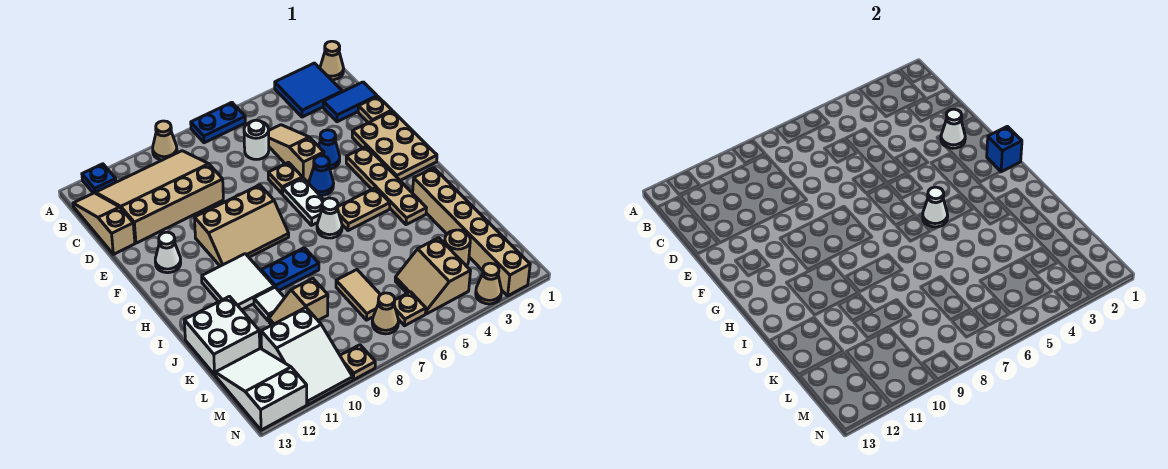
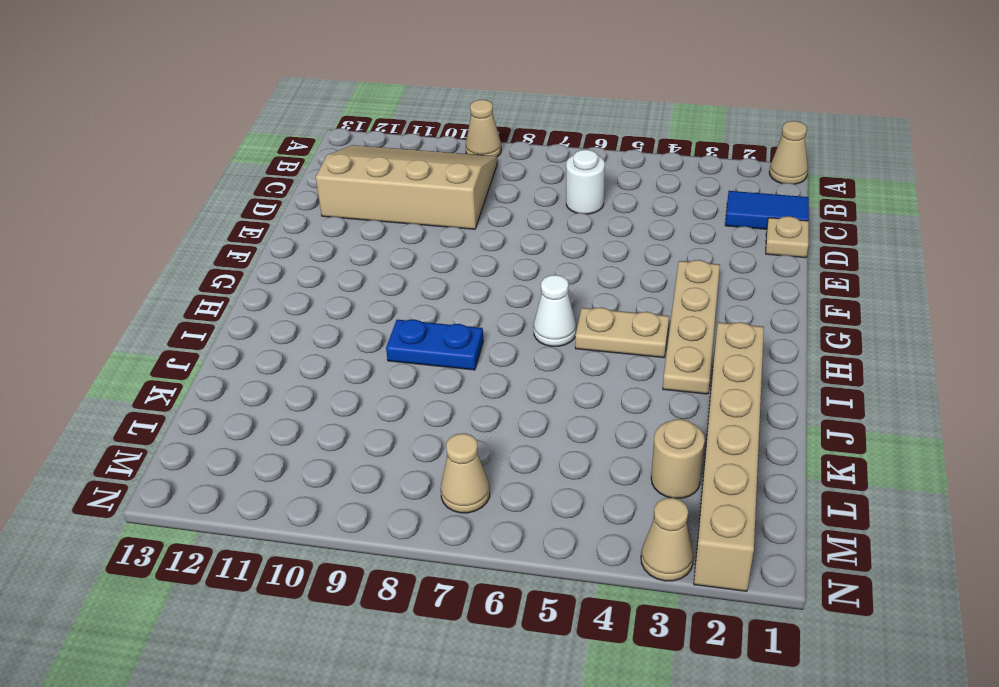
none -> blue 2x2 tile [275,63,342,117]
none -> blue 1x2 plate [191,102,245,143]
none -> blue 1x1 plate [82,164,116,193]
none -> tan 1x3 slope [73,193,135,254]

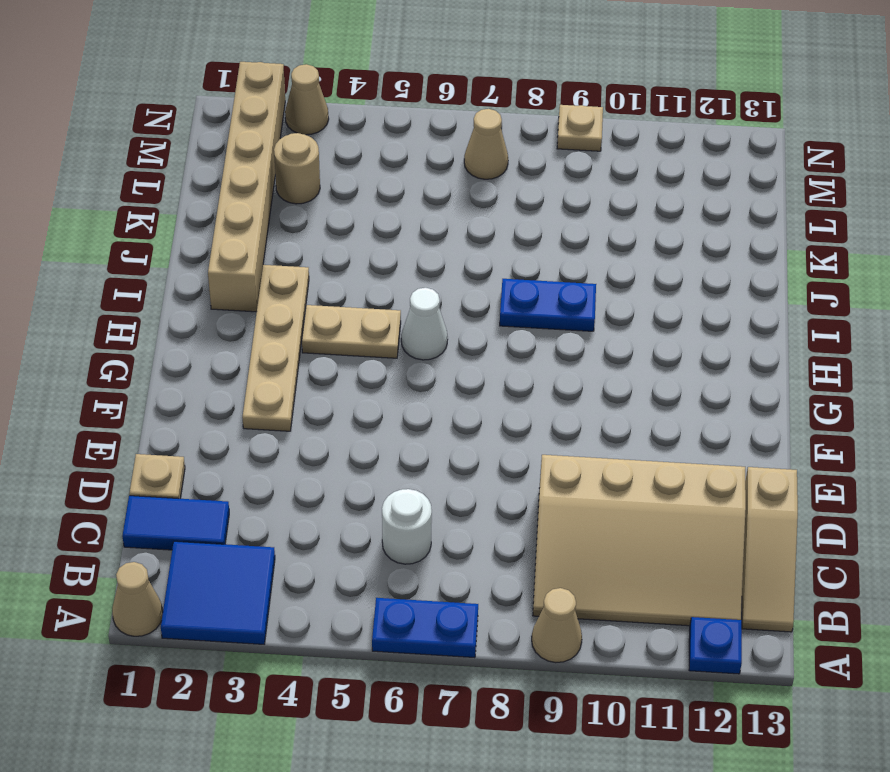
none -> tan 1x3 slope [269,125,324,181]
none -> tan 2x3 plate [352,111,437,180]
none -> blue 1x1 cone [319,130,340,169]
none -> tan 1x1 plate [268,162,302,194]

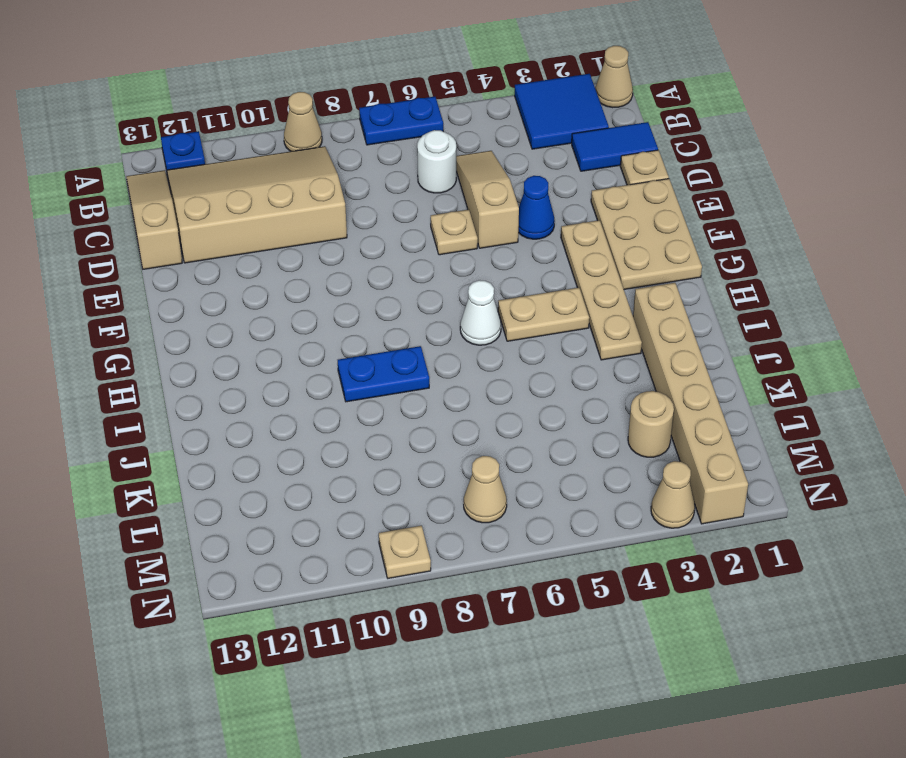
none -> blue 1x1 cone [309,156,334,195]
none -> white 1x2 plate [283,178,324,225]
none -> tan 2x3 slope [194,185,289,266]
none -> white 1x1 cone [155,232,181,273]

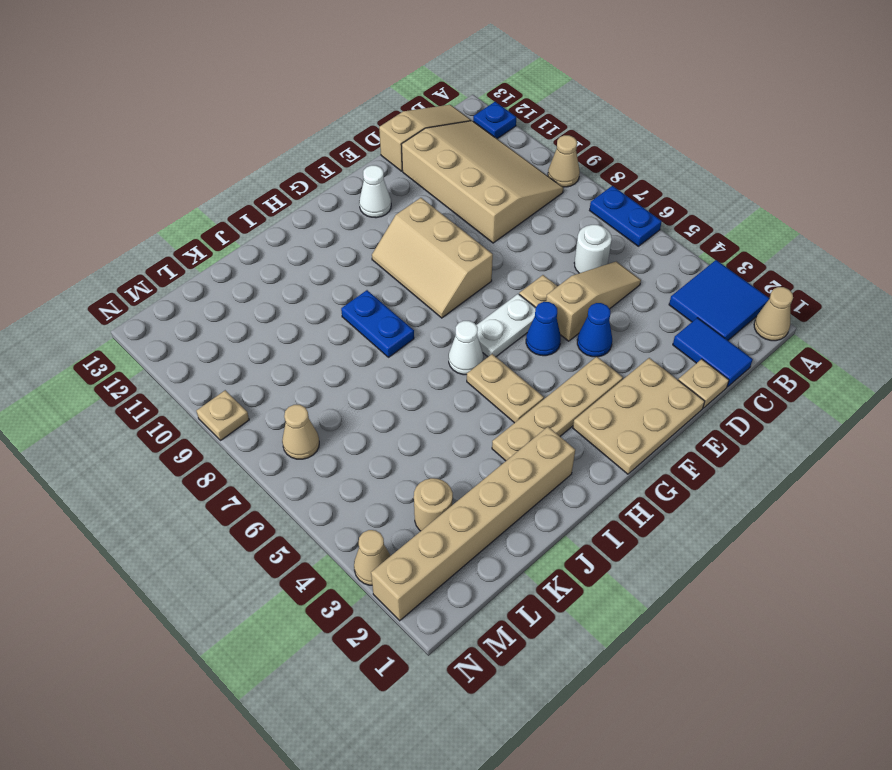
none -> white 2x2 tile [202,254,275,310]
none -> white 1x1 tile [254,287,285,321]
none -> white 2x2 brick [184,296,260,375]
none -> tan 1x2 tile [336,270,380,320]

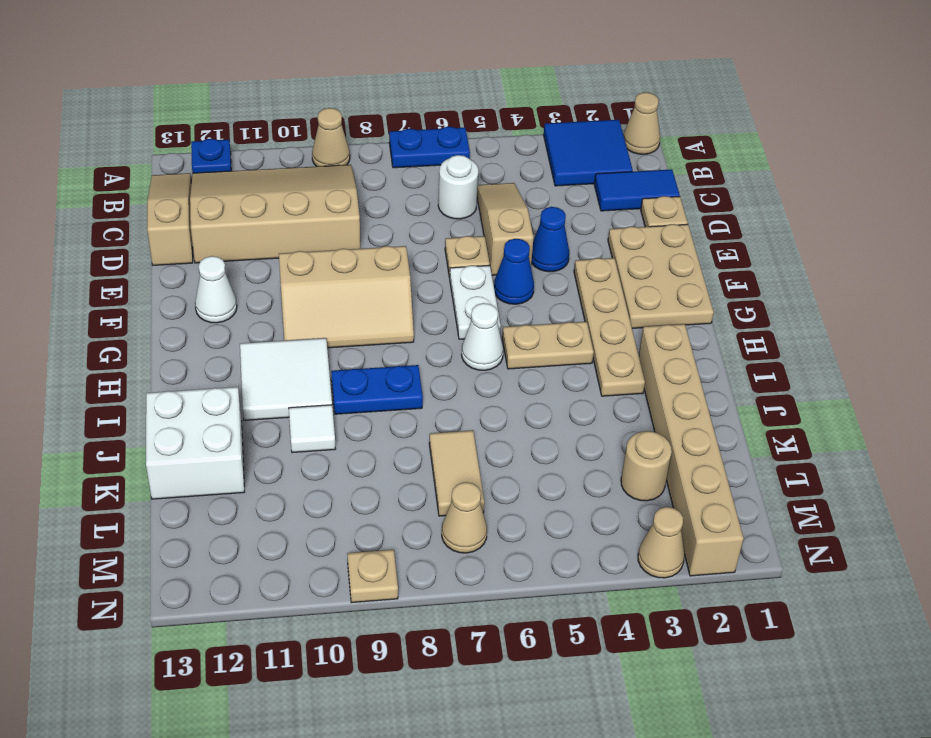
none -> tan 1x2 slope [269,279,328,325]
none -> tan 2x2 slope [395,238,470,314]
none -> white 2x3 slope [261,308,353,405]
none -> white 2x3 slope [215,348,307,430]

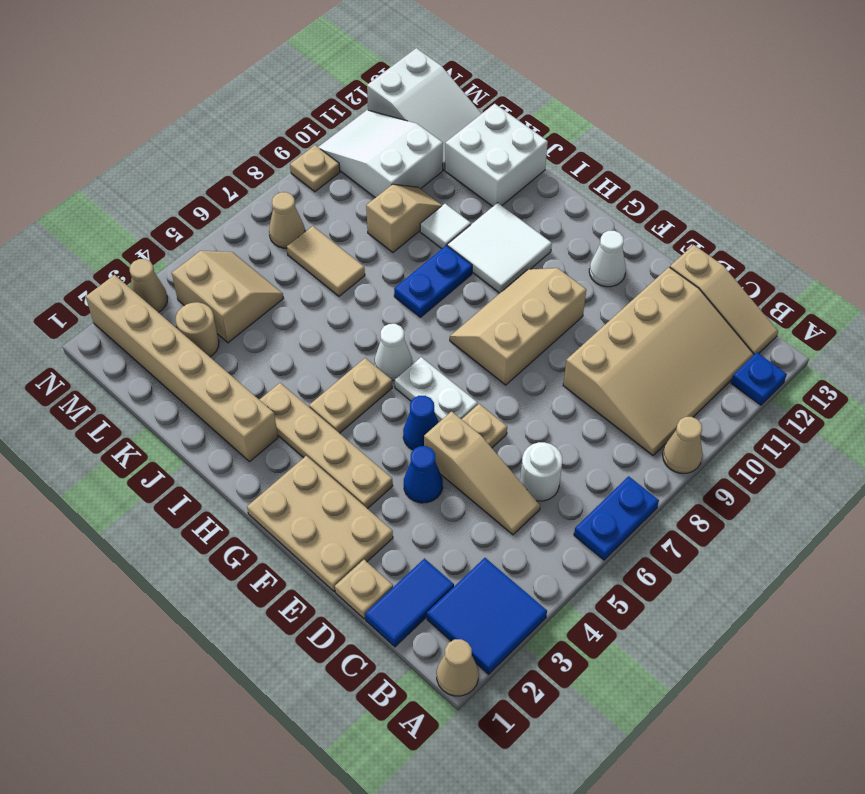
none -> tan 1x1 plate [394,292,426,326]
none -> white 1x1 cone [941,109,965,148]
none -> blue 1x1 brick [987,126,1022,172]
none -> white 1x1 cone [923,187,948,227]

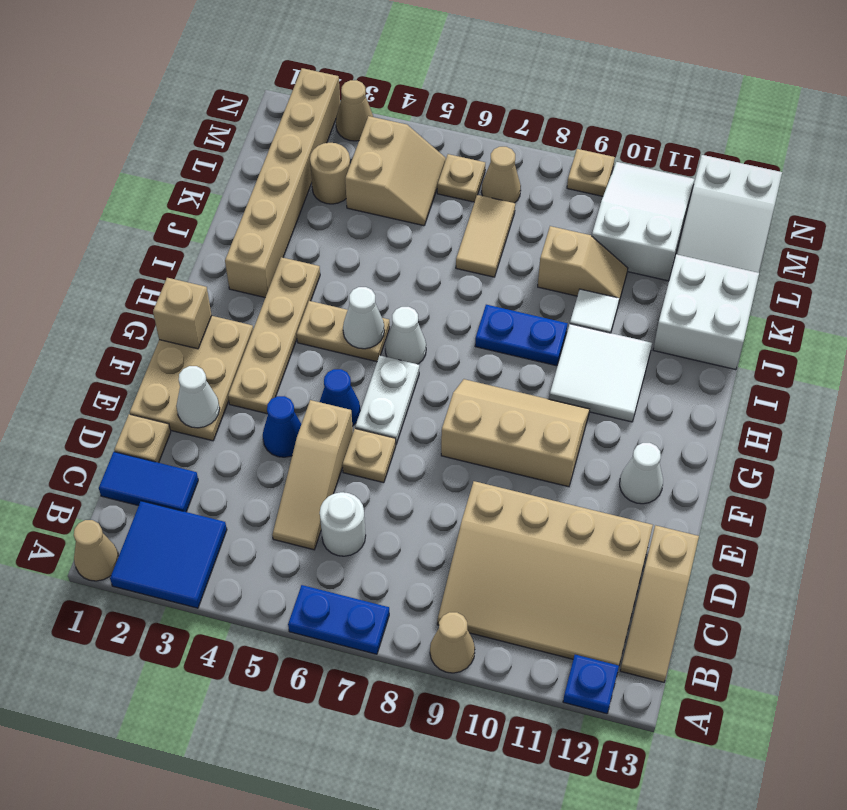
tan 1x1 brick [153,278,212,349] -> blue 1x1 brick [987,126,1022,172]

